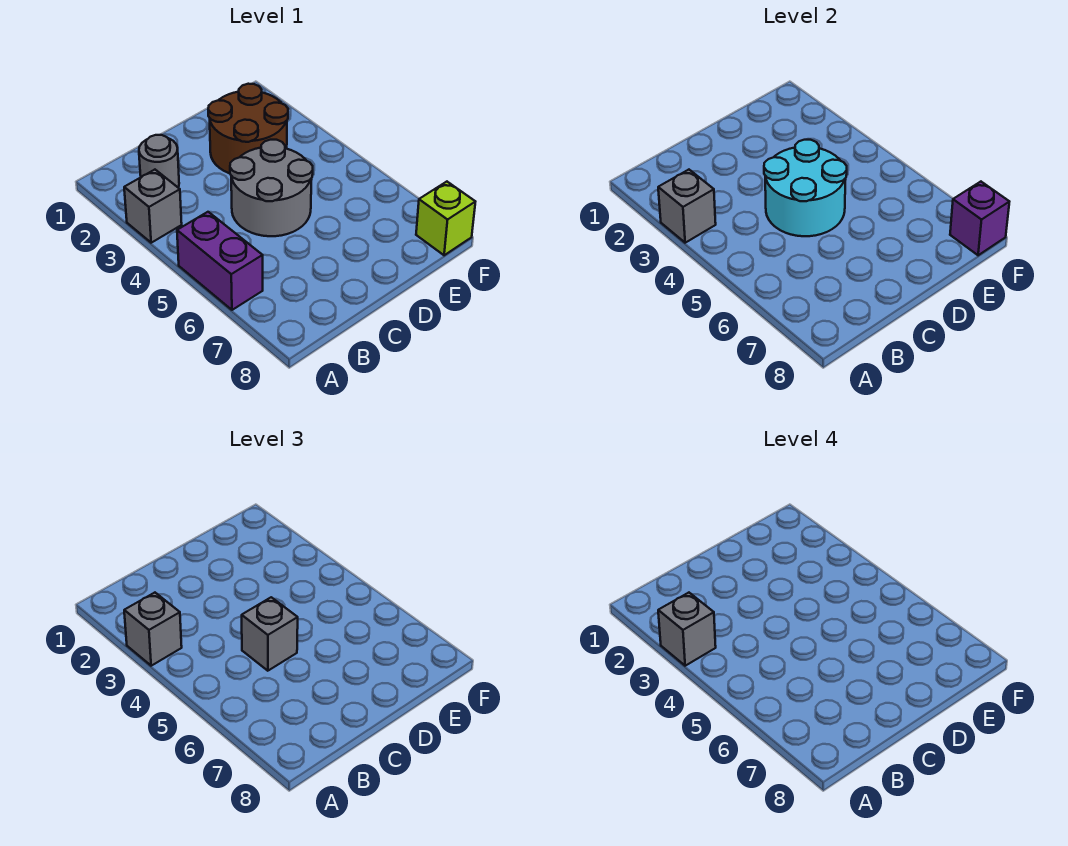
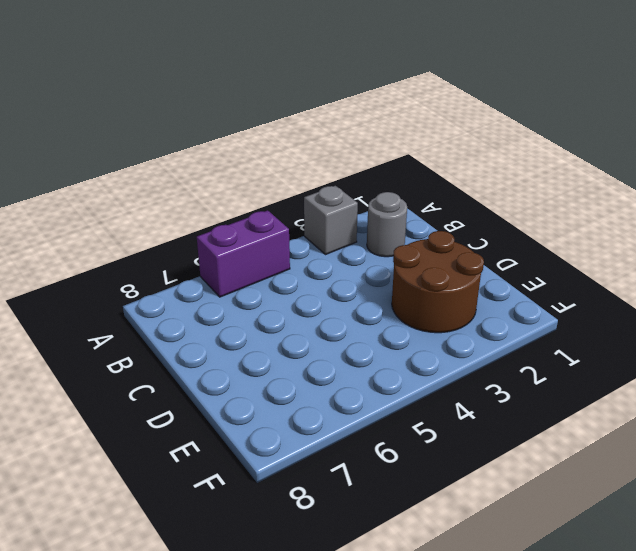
none -> grey 2x2 round brick [230,140,313,236]
none -> lime 1x1 brick [416,182,475,255]
none -> grey 1x1 brick [658,170,716,243]

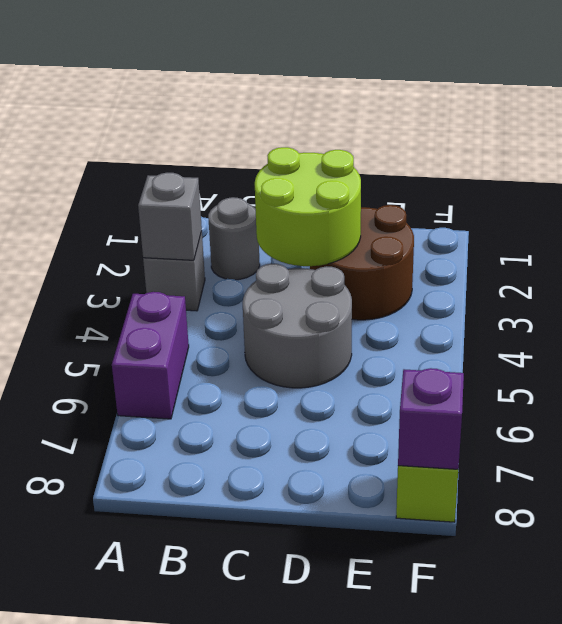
lime 2x2 round brick [255,147,361,266] -> none
none -> cyan 2x2 round brick [764,140,847,236]
none -> grey 1x1 brick [124,593,182,666]
none -> grey 1x1 brick [242,597,298,671]

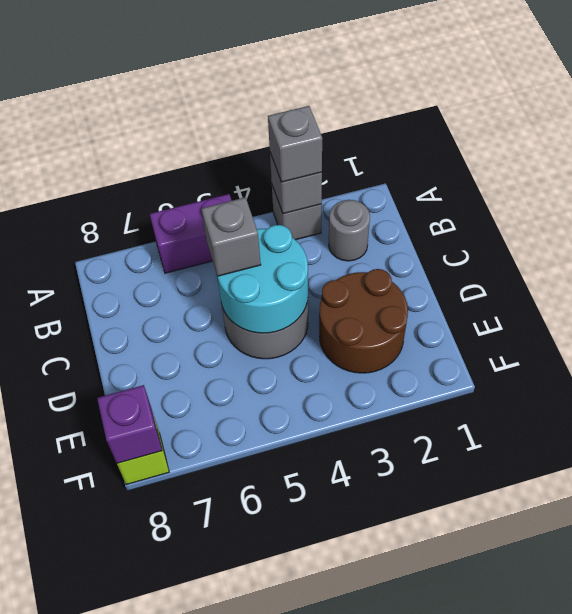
none -> grey 1x1 brick [658,593,716,666]

